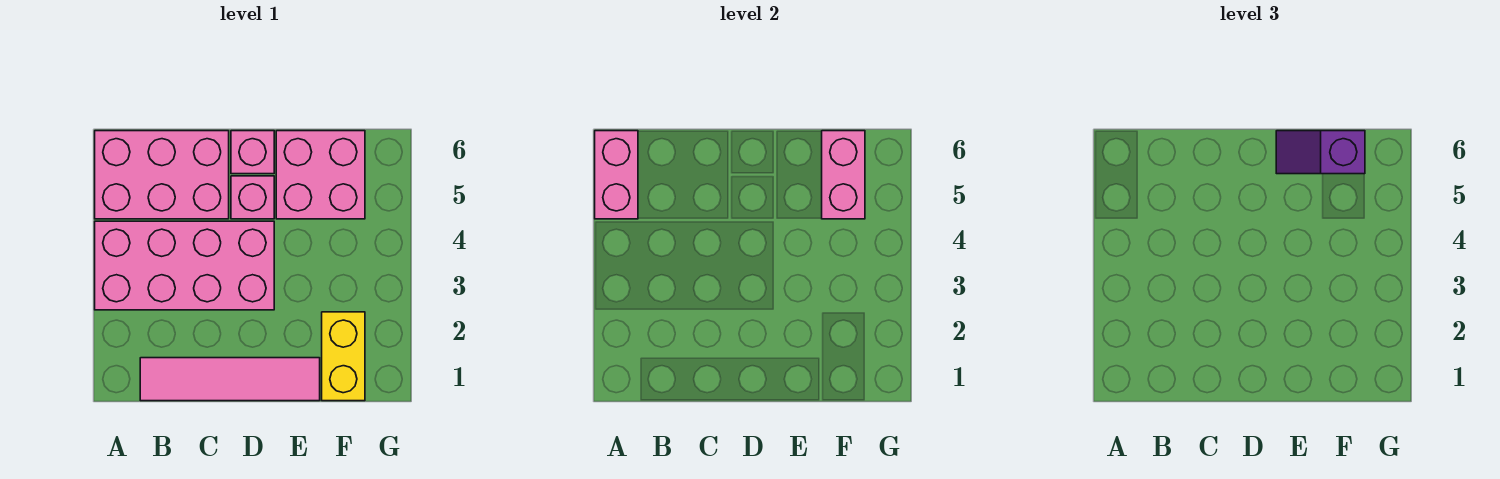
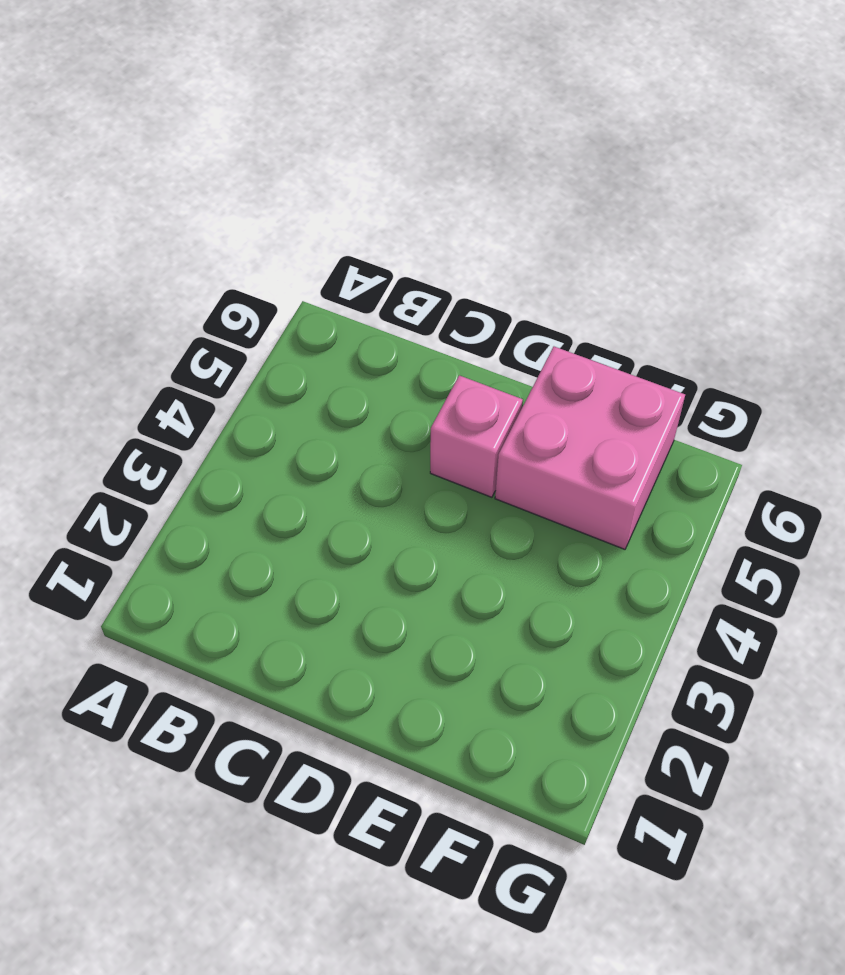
none -> pink 2x4 brick [95,221,274,310]
none -> pink 2x3 brick [95,131,229,219]

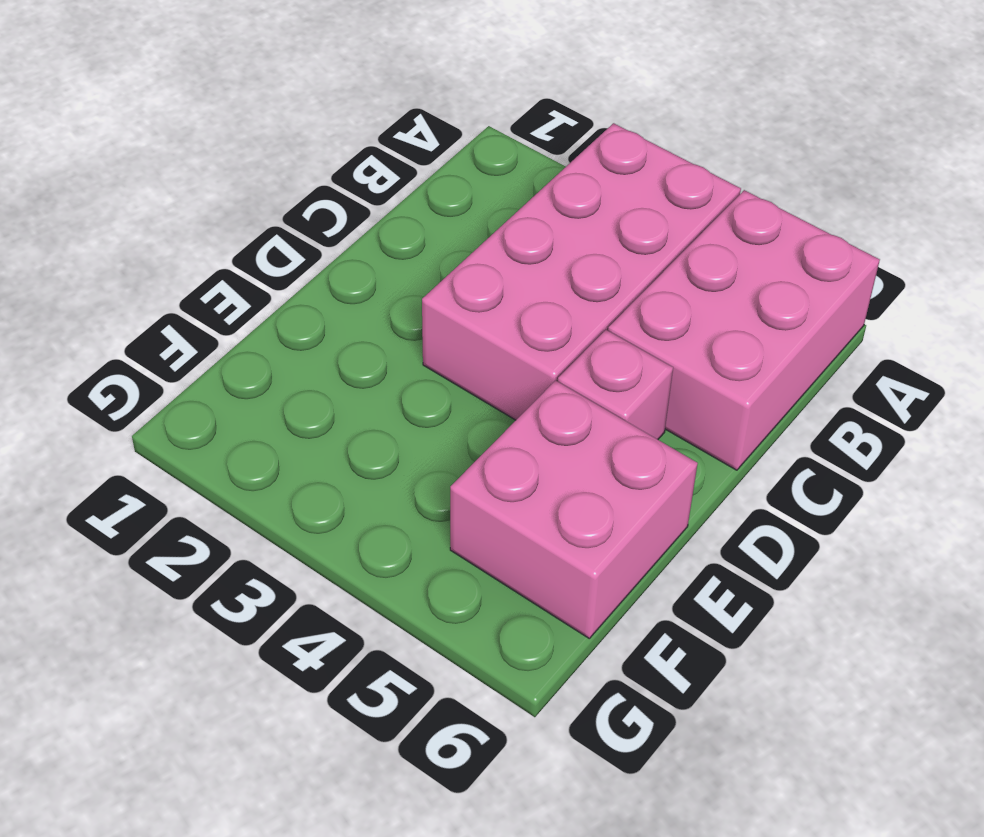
none -> pink 1x4 tile [140,358,320,401]
none -> pink 1x1 brick [231,131,274,174]

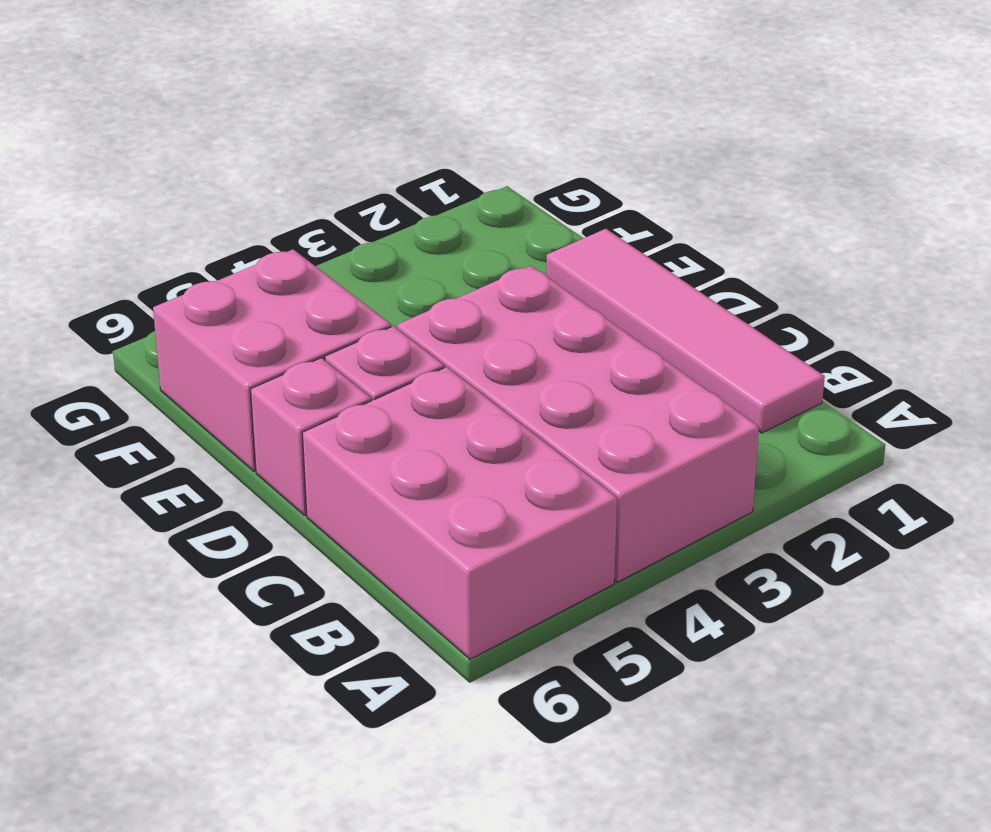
none -> yellow 1x2 brick [322,312,365,401]
none -> pink 1x2 brick [595,131,638,219]

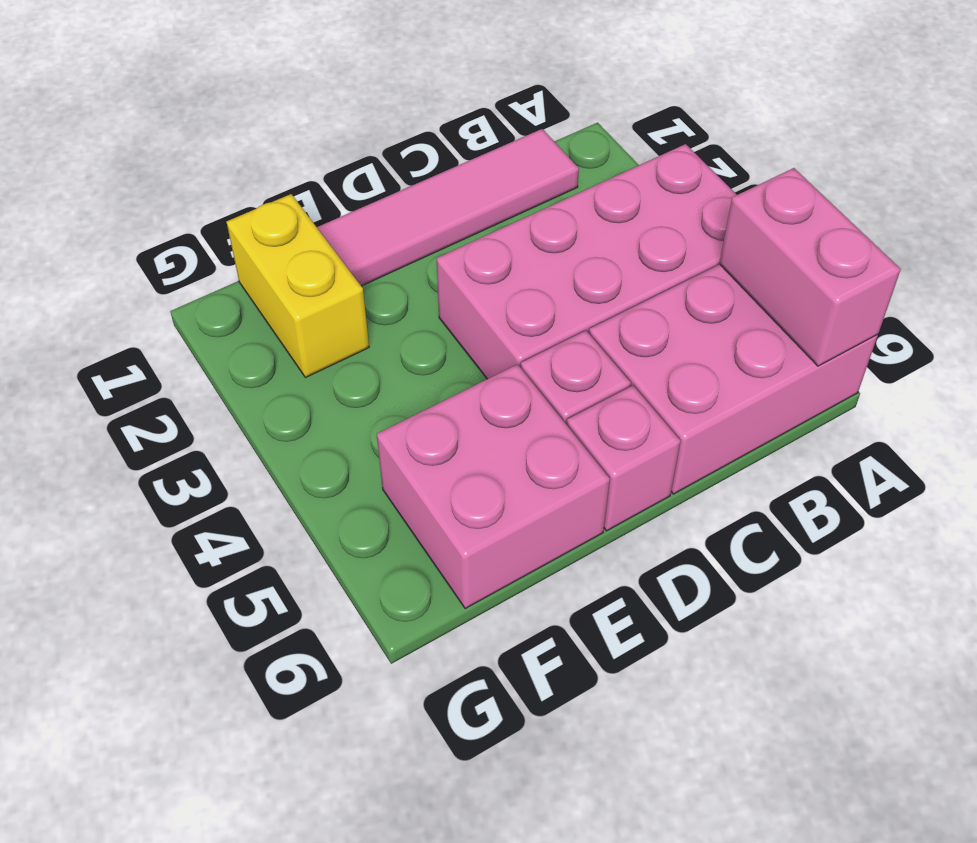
none -> pink 1x2 brick [822,131,865,219]
none -> purple 1x2 slope [1276,131,1365,174]

